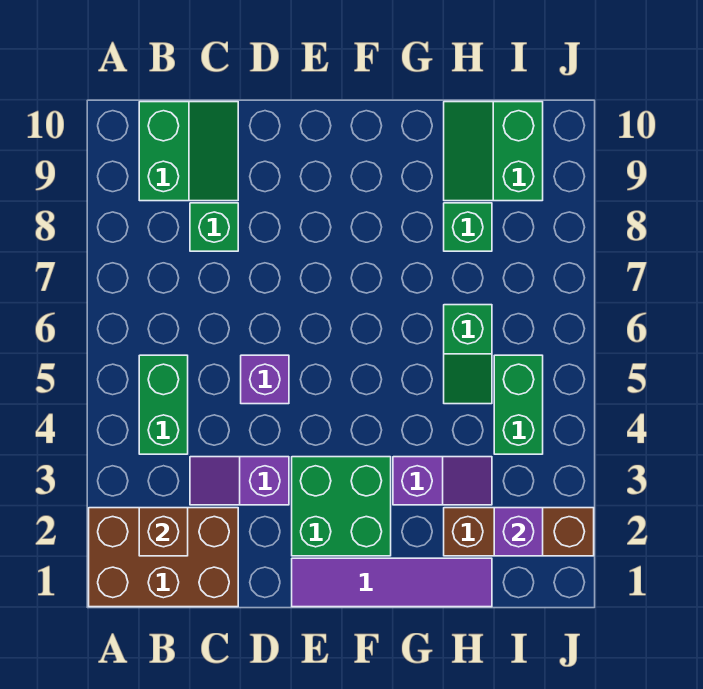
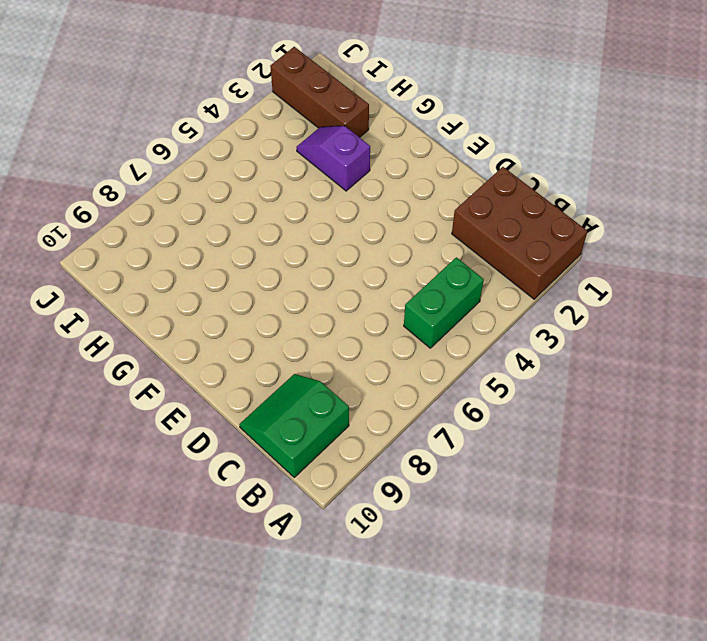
none -> purple 1x2 slope [190,457,289,505]
none -> green 1x1 brick [190,203,238,251]
none -> purple 1x1 brick [241,355,289,404]

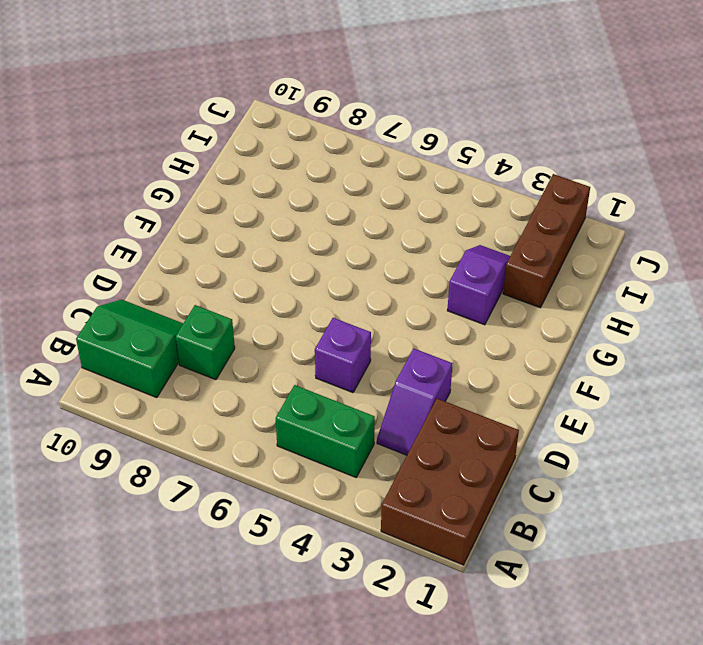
none -> purple 1x4 tile [292,558,492,607]
none -> green 2x2 brick [292,457,391,556]
none -> green 1x2 slope [444,305,492,404]

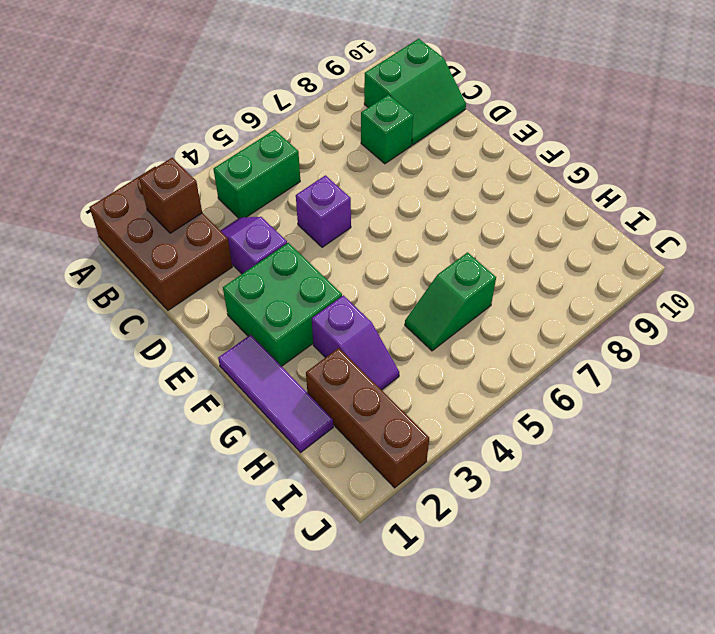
purple 1x3 tile [218,335,333,452] -> purple 1x4 tile [292,558,492,607]
none -> green 1x1 brick [444,203,492,251]
none -> green 2x2 slope [444,102,543,201]
none -> green 1x2 brick [494,355,543,454]

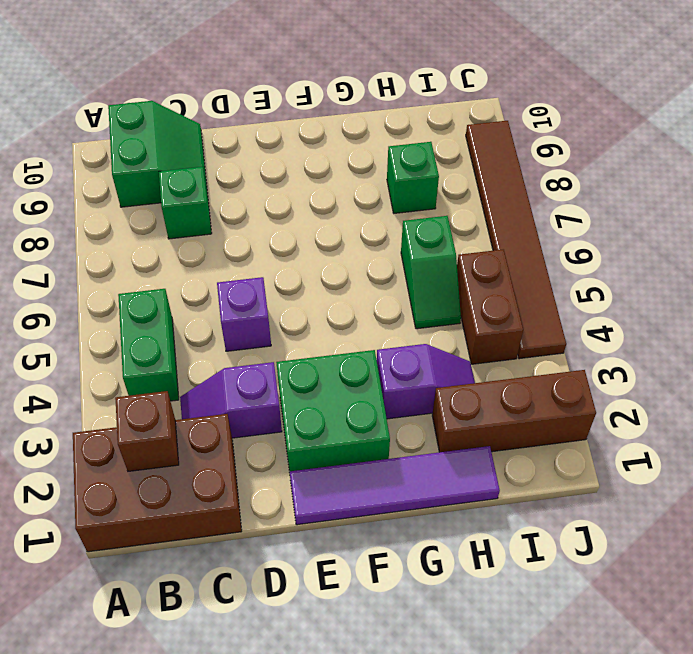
brown 1x2 brick [457,249,523,364] -> green 1x2 brick [494,355,543,454]
brown 1x6 tile [466,121,566,359] -> none
none -> green 2x2 slope [444,102,543,201]
none -> purple 1x1 brick [494,508,543,556]

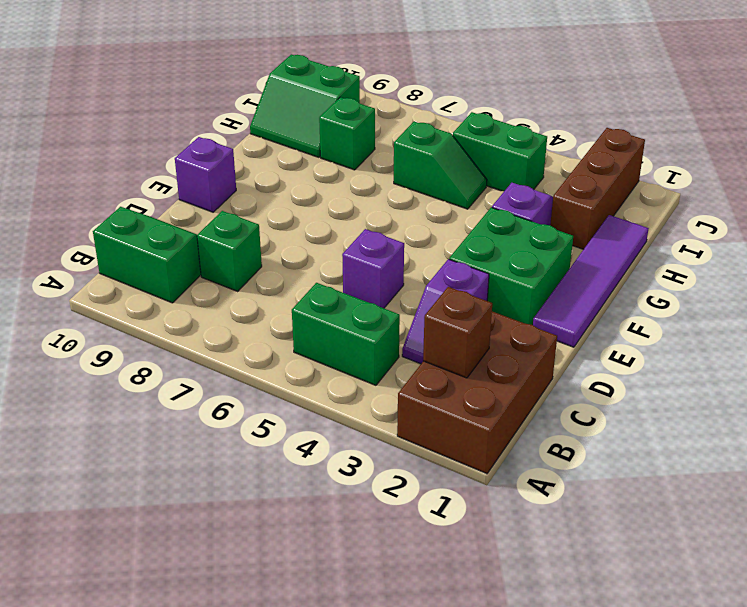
purple 1x1 brick [175,137,236,212] -> purple 1x1 brick moved to [494,508,543,556]

